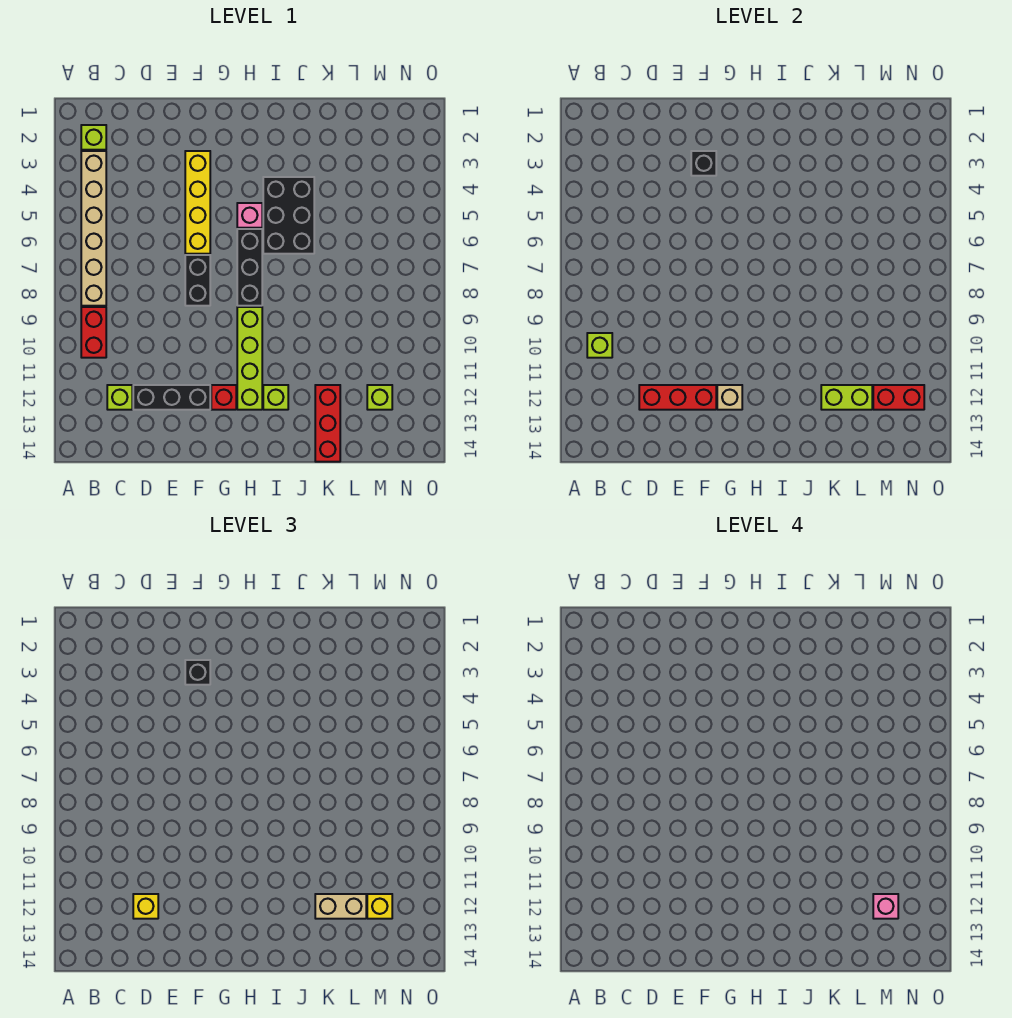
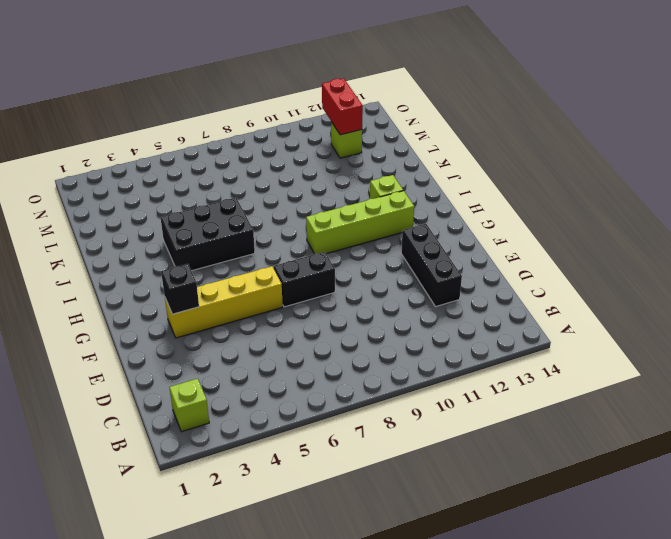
none -> tan 1x6 brick [81,151,106,306]
none -> red 1x2 brick [81,307,106,358]
none -> lime 1x1 brick [107,385,132,410]

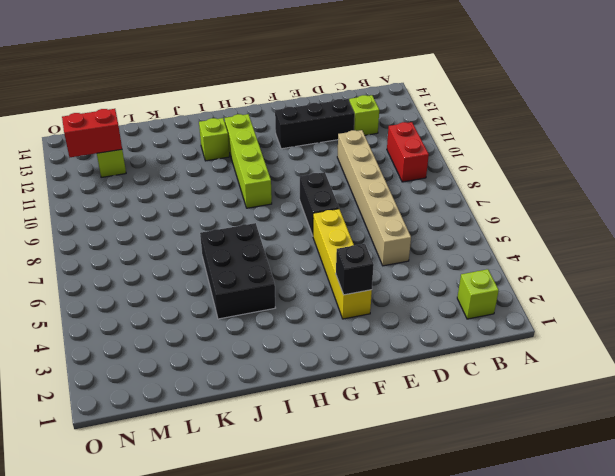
tan 1x6 brick [337,130,411,266] -> tan 1x6 brick moved to [81,151,106,306]
none -> red 1x1 brick [211,385,236,410]
none -> pink 1x1 brick [237,203,262,228]
none -> black 1x3 brick [237,229,262,306]

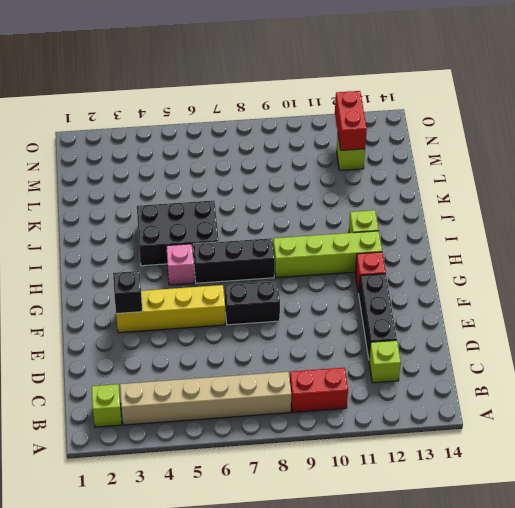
none -> red 1x3 brick [315,385,340,462]
none -> lime 1x1 brick [587,333,612,358]
none -> red 1x3 brick [639,385,716,410]

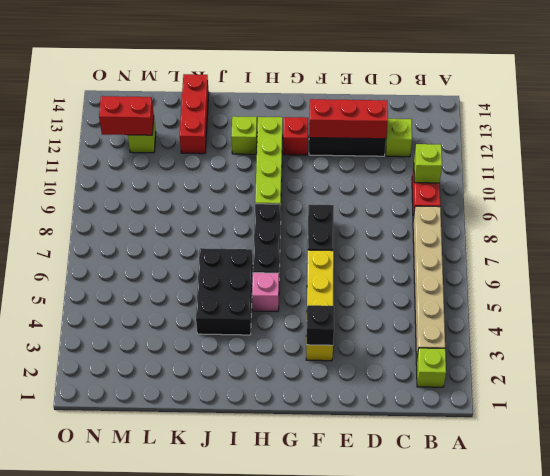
none -> tan 1x1 brick [717,385,742,410]
none -> lime 1x2 brick [821,385,872,410]
none -> yellow 1x1 brick [133,894,158,919]

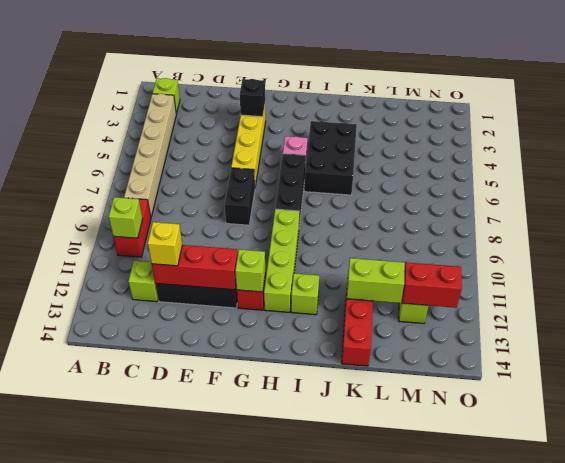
lime 1x1 brick [235,249,265,292] -> tan 1x1 brick [717,385,742,410]
none -> black 1x1 brick [185,660,210,685]
none -> tan 1x2 brick [315,894,366,919]
none -> yellow 1x1 brick [367,894,392,919]

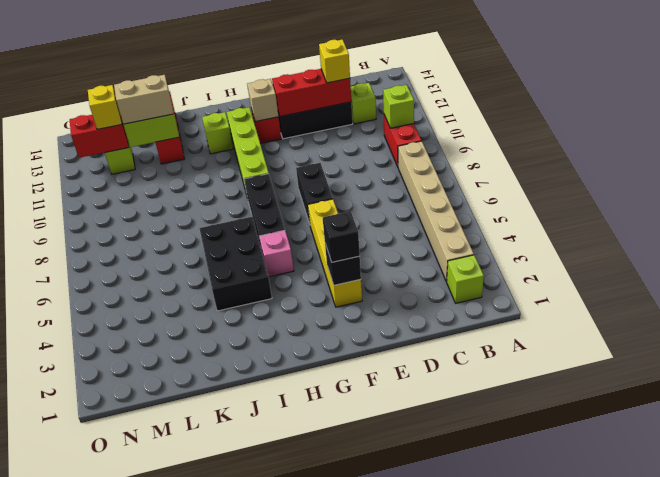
none -> pink 1x1 brick [873,894,898,919]

